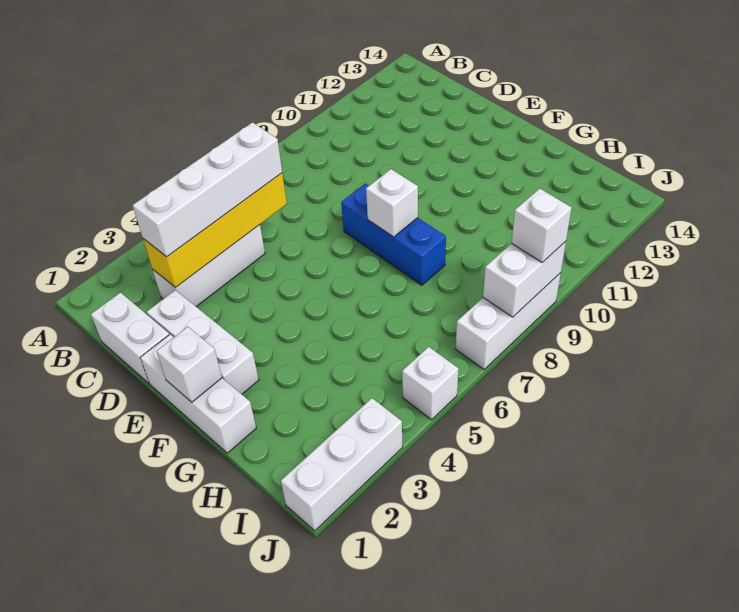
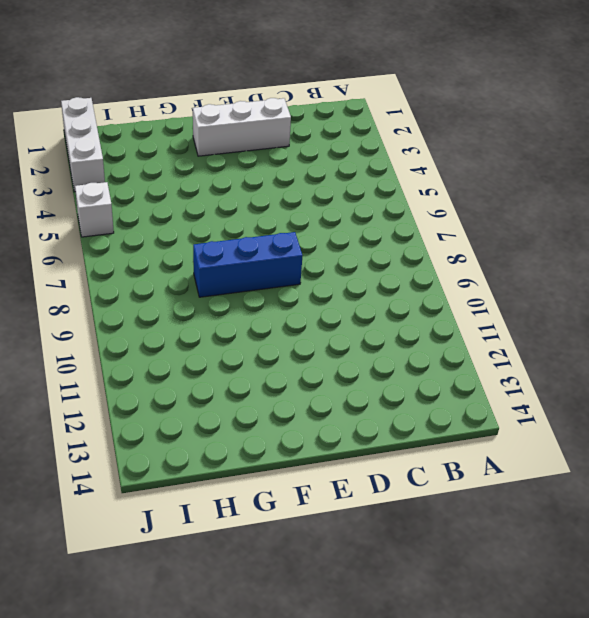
none -> white 1x2 brick [91,292,169,383]
none -> white 1x3 brick [153,225,265,306]
none -> white 1x3 brick [140,334,256,453]

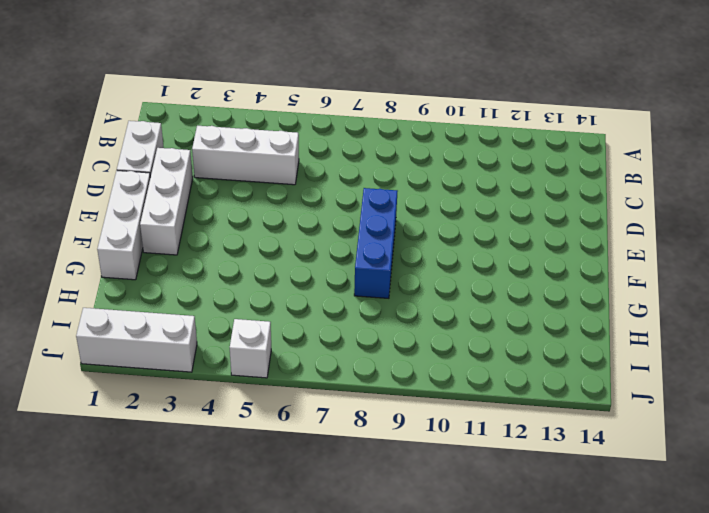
none -> white 1x3 brick [456,273,561,369]
none -> yellow 1x4 brick [143,173,287,288]
none -> white 1x1 brick [156,327,222,402]

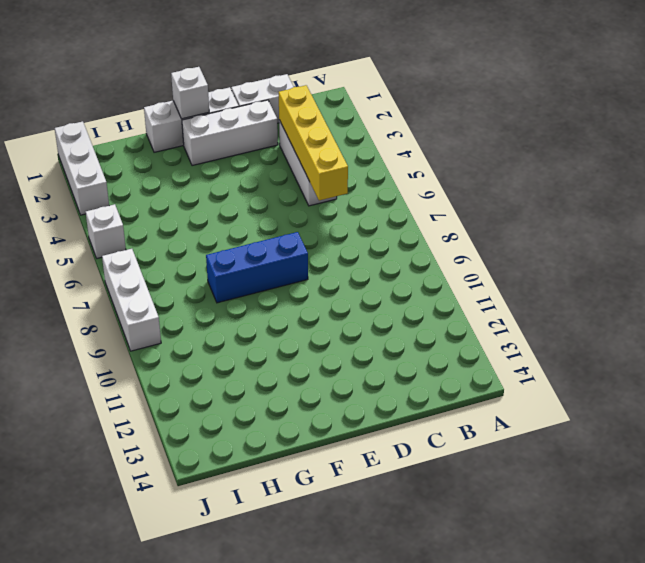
none -> white 1x1 brick [366,169,418,237]
none -> white 1x2 brick [483,241,566,317]
none -> white 1x4 brick [133,122,282,257]

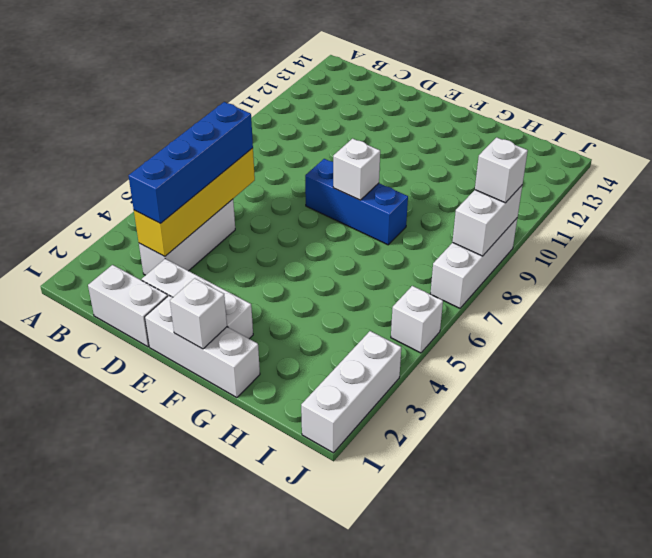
blue 1x4 brick [129,102,253,224] -> white 1x4 brick [133,122,282,257]

